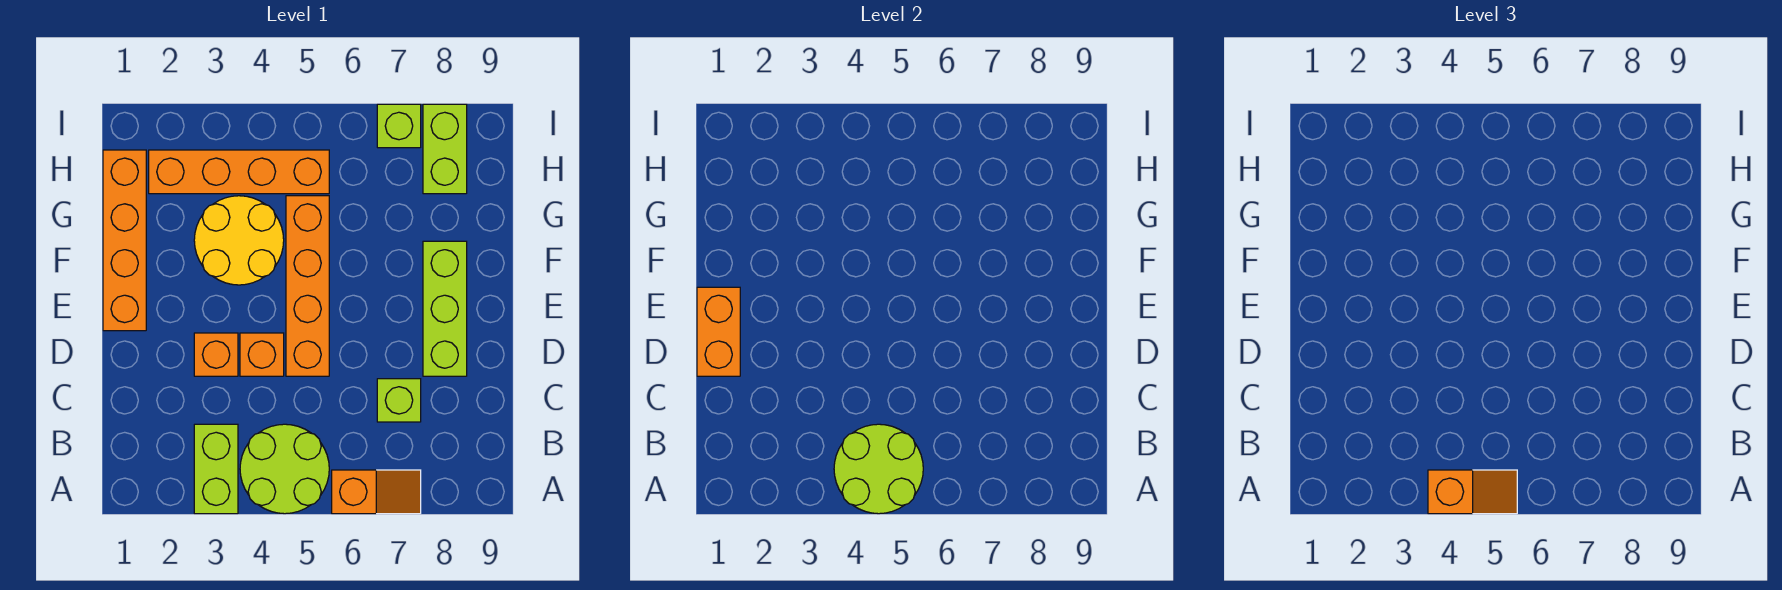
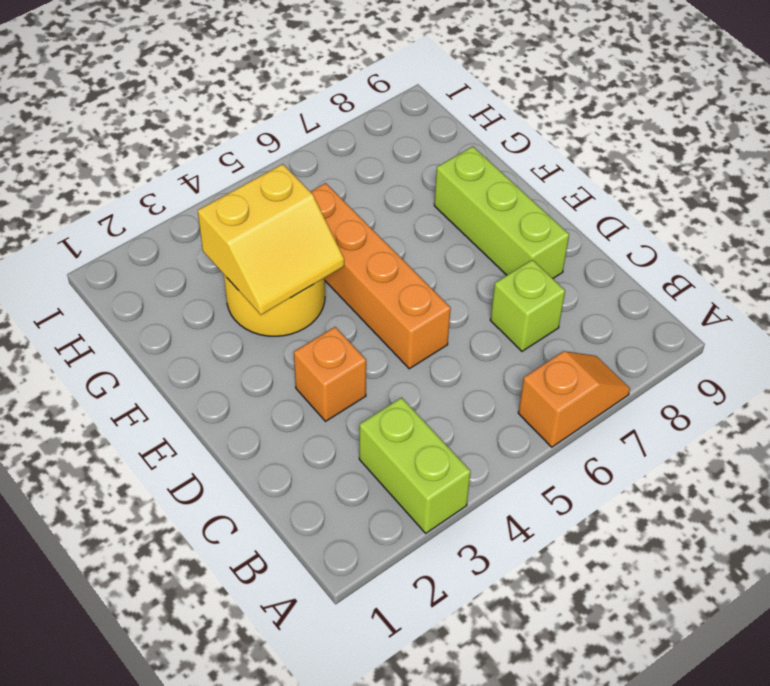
yellow 2x2 slope [198,164,344,315] -> none
none -> lime 2x2 round brick [240,424,329,514]
none -> orange 1x1 brick [240,333,284,376]
none -> orange 1x4 brick [103,150,146,331]

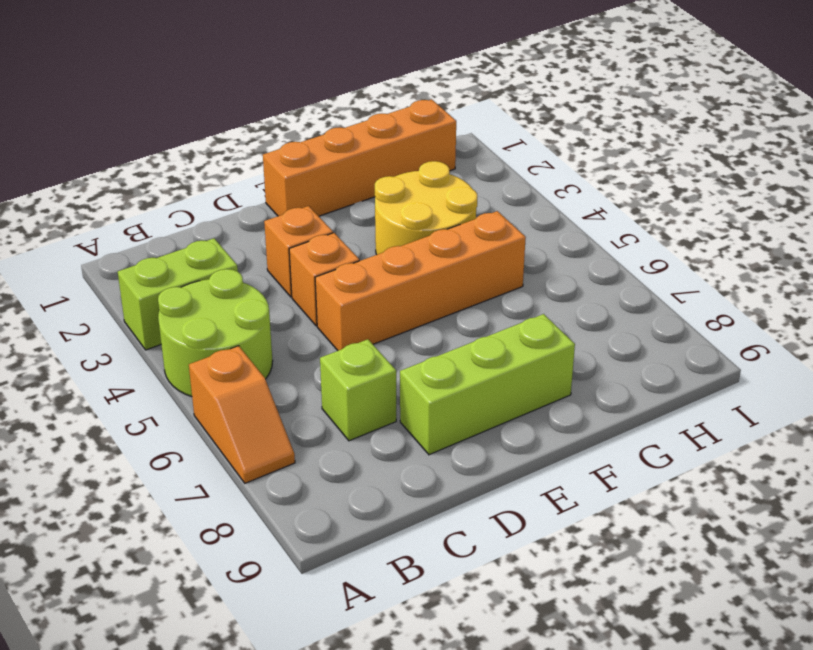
none -> orange 1x4 brick [149,150,329,194]
none -> lime 1x2 brick [423,104,467,194]
none -> lime 1x1 brick [377,104,421,148]

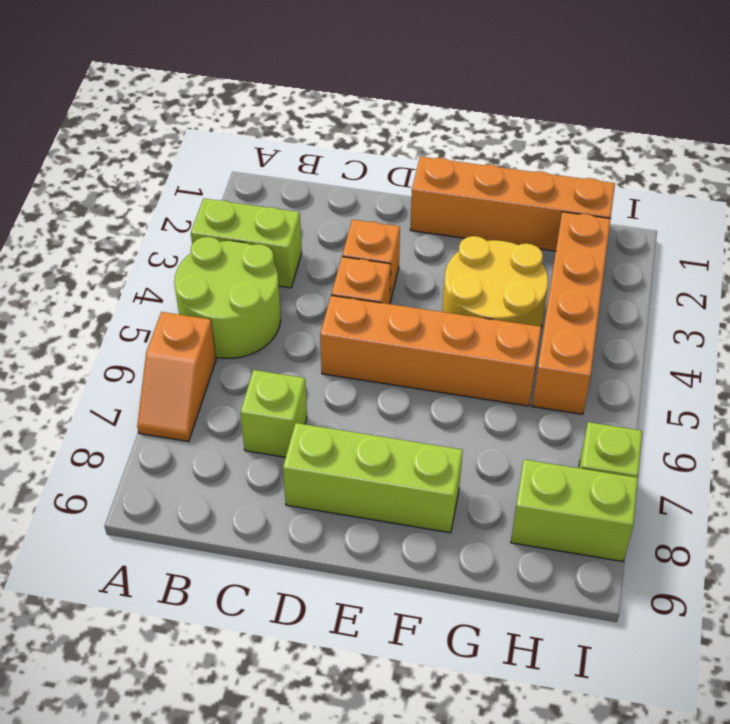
none -> lime 2x2 round brick [834,424,923,514]
none -> orange 1x2 brick [697,287,740,376]
none -> orange 1x2 slope [1428,470,1517,514]

